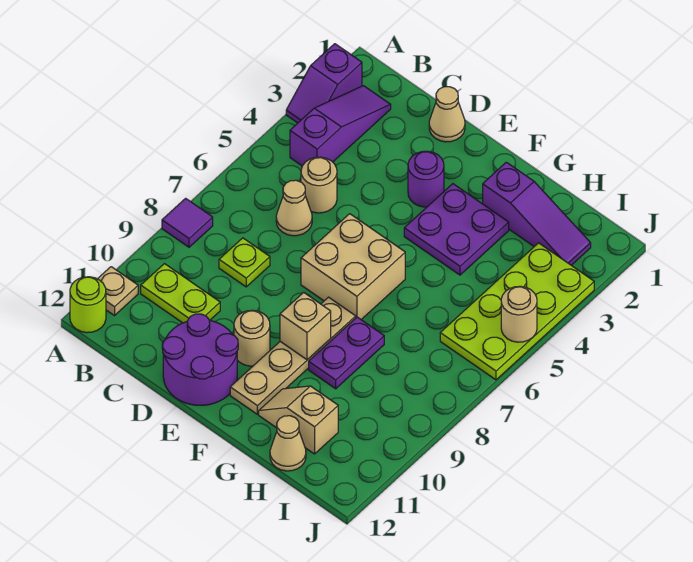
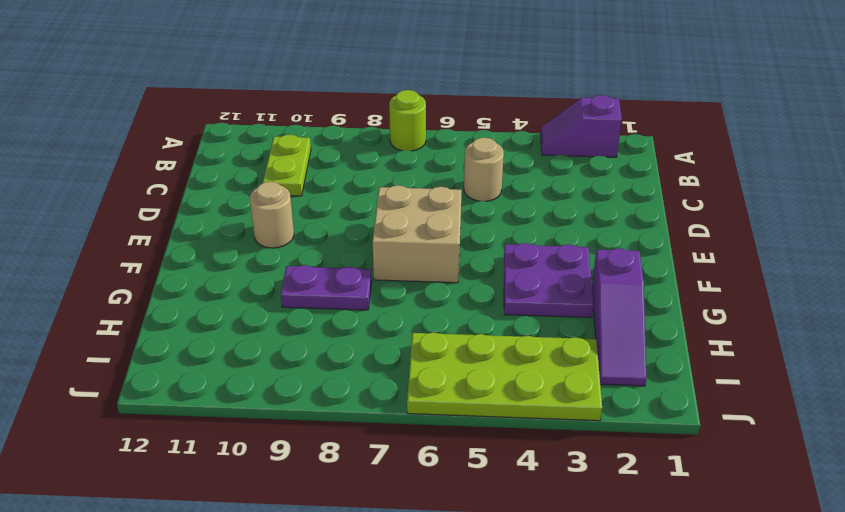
lime 1x1 round brick [389,90,426,151] -> lime 1x1 round brick moved to [70,277,106,333]
none -> purple 1x1 tile [162,198,213,247]
none -> tan 1x1 plate [98,267,138,316]
none -> purple 1x3 slope [290,86,391,166]

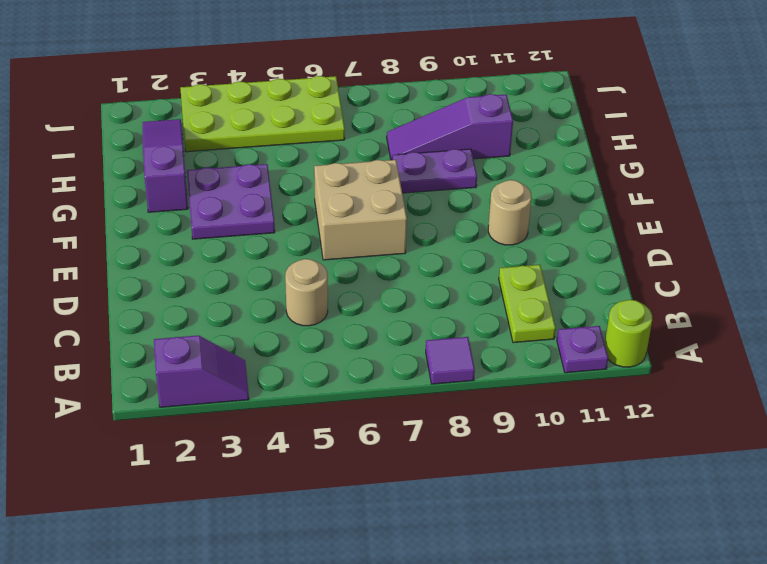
purple 1x1 plate [557,326,608,373] -> tan 1x1 plate [98,267,138,316]
purple 1x3 slope [387,94,513,160] -> purple 1x3 slope moved to [290,86,391,166]
none -> tan 1x1 cone [276,180,312,236]
none -> lime 1x1 plate [219,238,270,287]
none -> tan 1x1 cone [429,87,465,142]

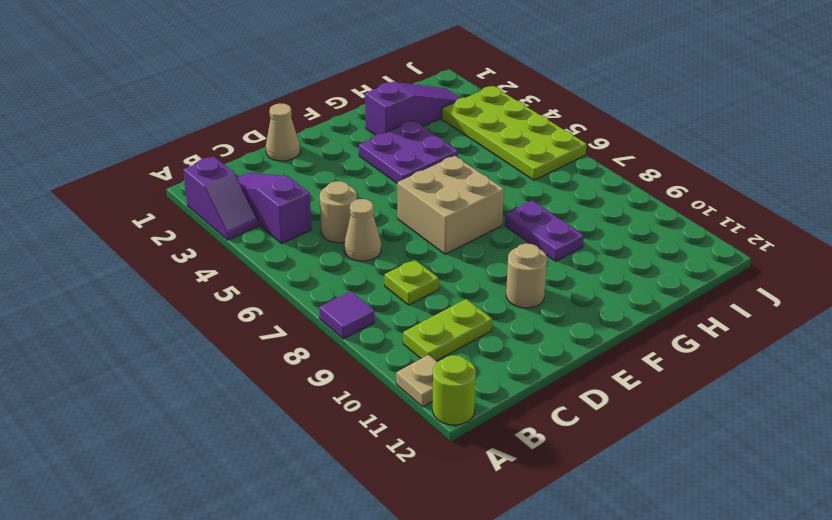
none -> purple 2x2 round brick [162,314,238,405]
none -> purple 1x1 round brick [408,151,444,207]
none -> tan 1x4 plate [230,297,356,414]

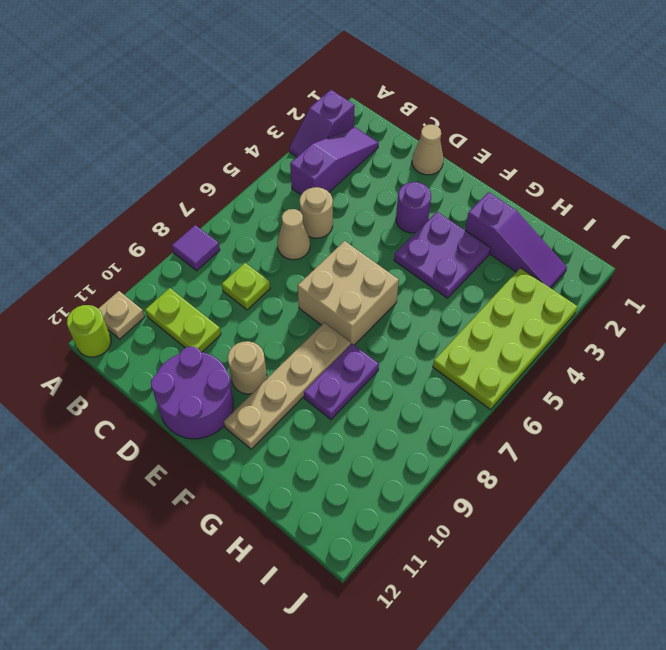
none -> tan 1x2 slope [259,386,338,454]
none -> tan 1x1 cone [270,416,306,471]
none -> tan 1x1 brick [280,292,331,360]

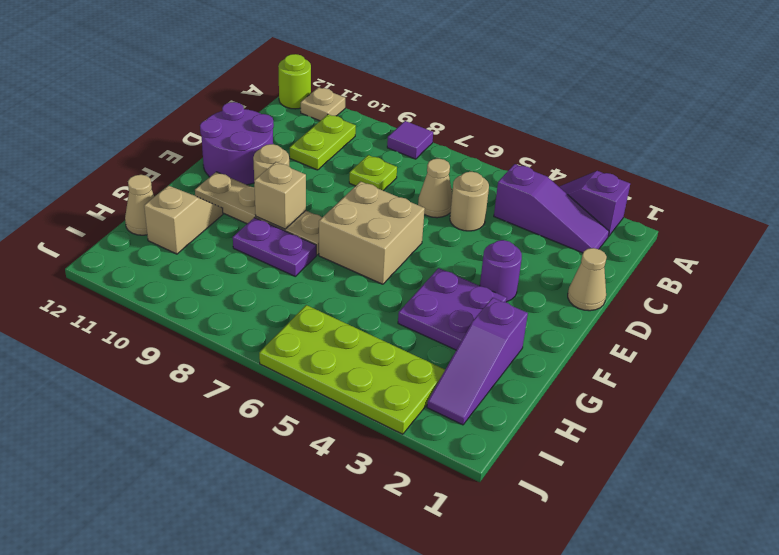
none -> tan 1x1 round brick [501,286,537,342]

